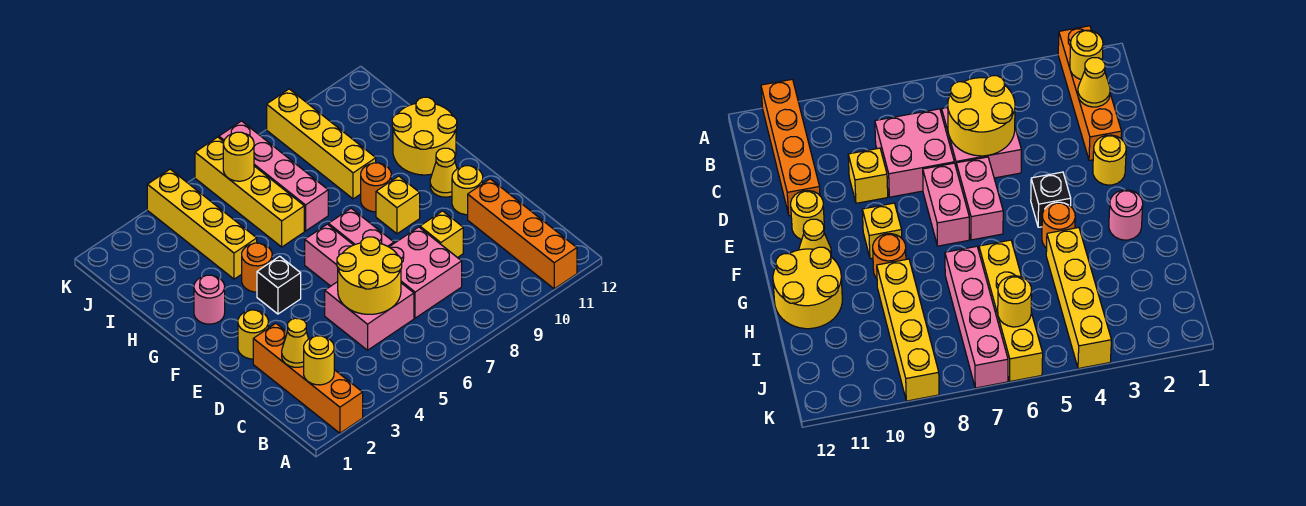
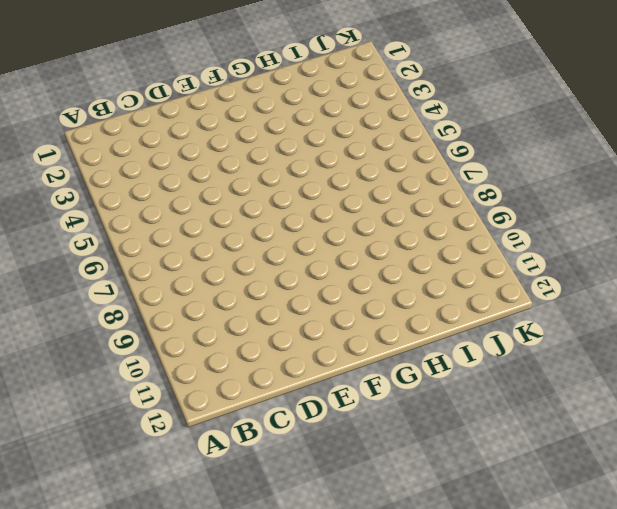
none -> orange 1x4 brick [253,323,363,433]
none -> orange 1x4 brick [468,179,577,289]
none -> pink 2x2 brick [325,282,414,350]

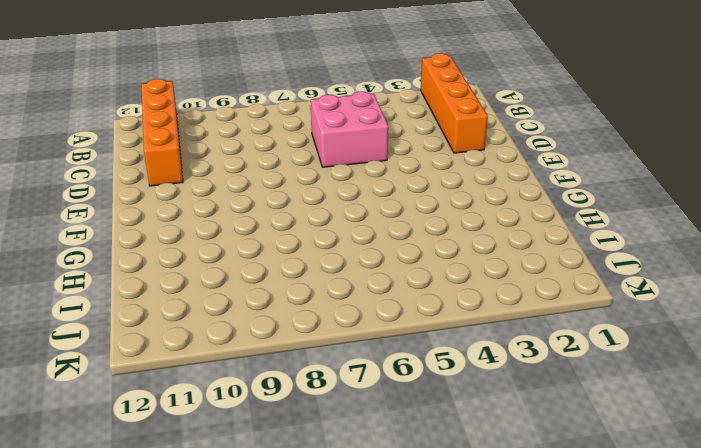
none -> pink 2x2 brick [390,227,462,318]
none -> yellow 1x1 brick [420,211,463,258]
none -> yellow 1x1 round brick [238,310,268,359]

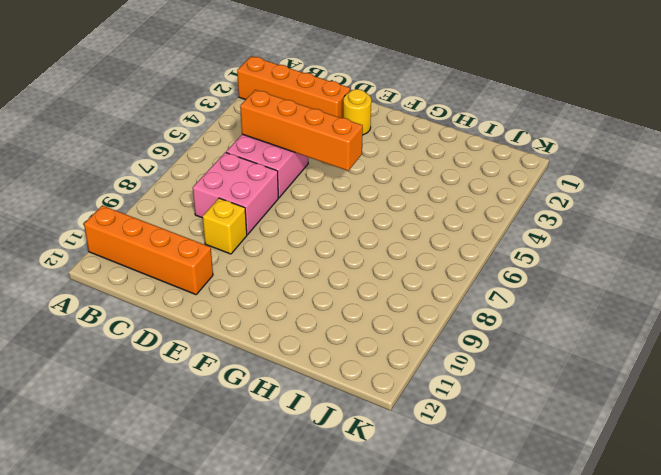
orange 1x4 brick [240,90,363,171] -> yellow 2x2 round brick [337,237,402,314]
none -> pink 1x2 brick [305,224,353,286]
none -> pink 1x2 brick [329,208,394,247]
none -> yellow 1x1 round brick [452,166,483,215]

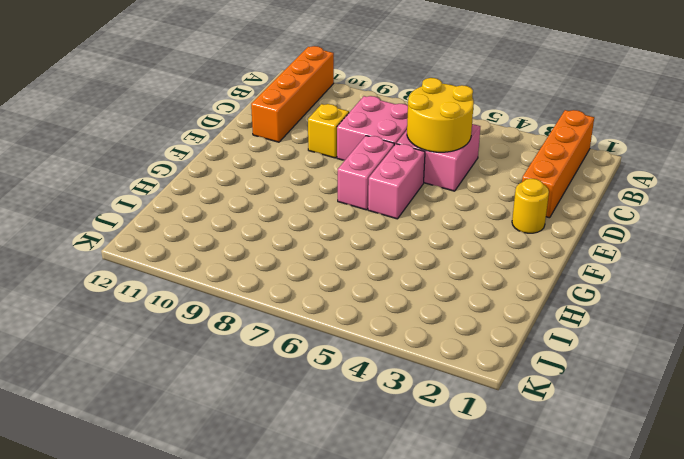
none -> yellow 1x1 round brick [452,166,483,215]
none -> black 1x1 brick [257,256,301,314]
none -> yellow 1x1 brick [376,176,420,234]

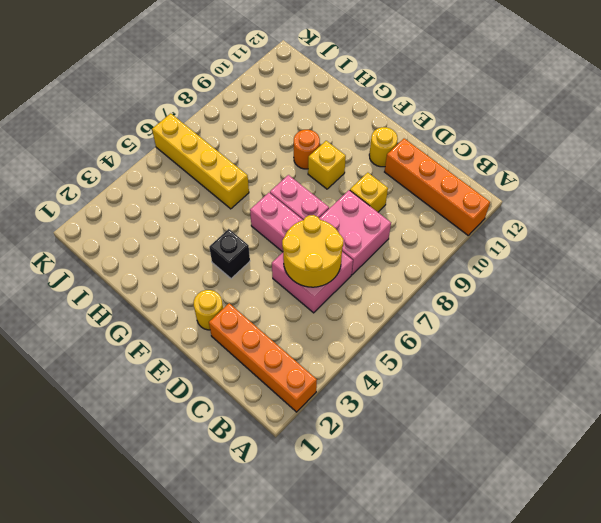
none -> yellow 1x1 cone [430,148,457,197]
none -> pink 1x1 round brick [194,275,225,324]
none -> orange 1x1 round brick [242,243,272,292]

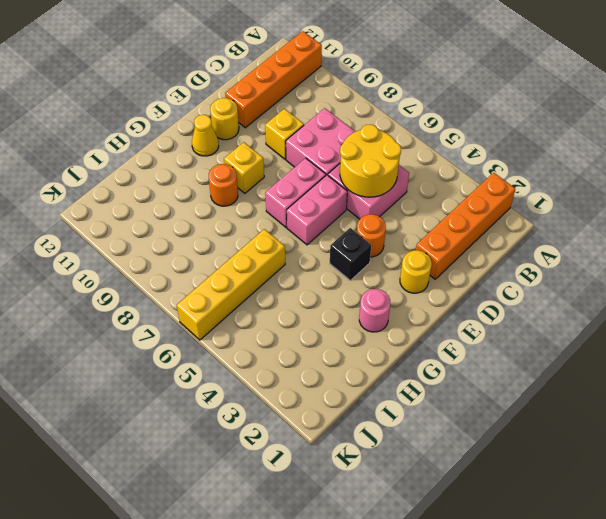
orange 1x1 round brick [357,214,386,257] -> orange 1x1 round brick moved to [242,243,272,292]
none -> yellow 2x2 round brick [392,97,457,175]
none -> yellow 1x4 brick [147,169,257,279]
none -> pink 1x4 brick [219,121,328,231]

